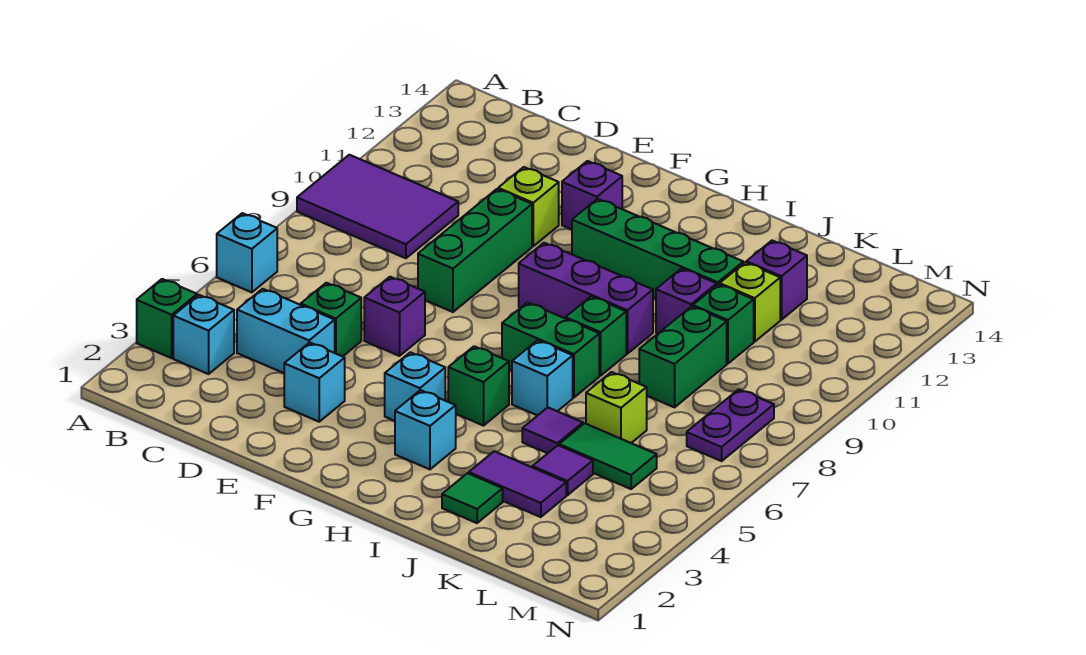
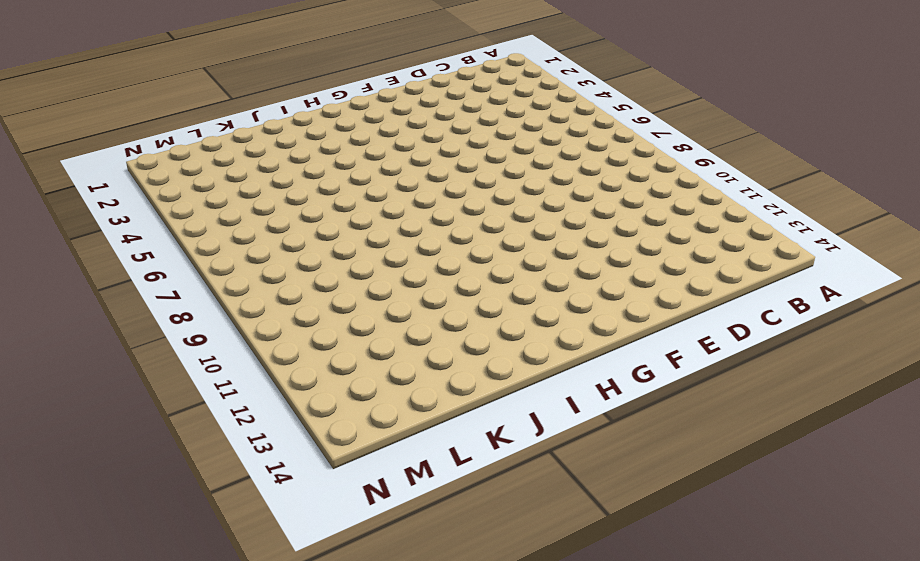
none -> green 1x1 brick [137,279,197,358]
none -> cyan 1x1 brick [217,213,277,292]
none -> purple 2x3 tile [297,155,458,258]
none -> cyan 1x1 brick [173,295,234,374]

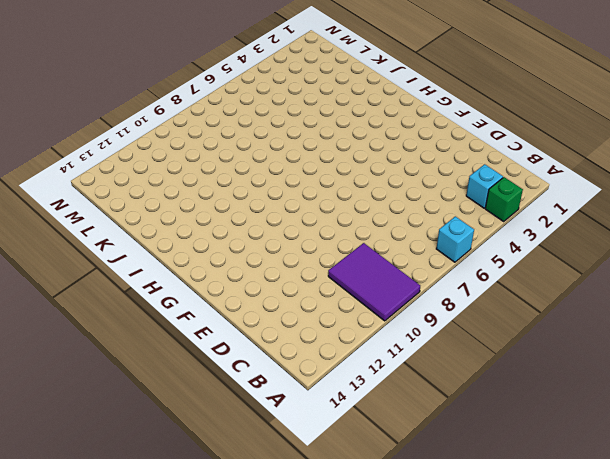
none -> cyan 1x2 brick [237,289,335,373]
none -> green 1x1 brick [301,283,361,356]
none -> cyan 1x1 brick [284,342,345,422]
none -> purple 1x1 brick [364,277,425,356]

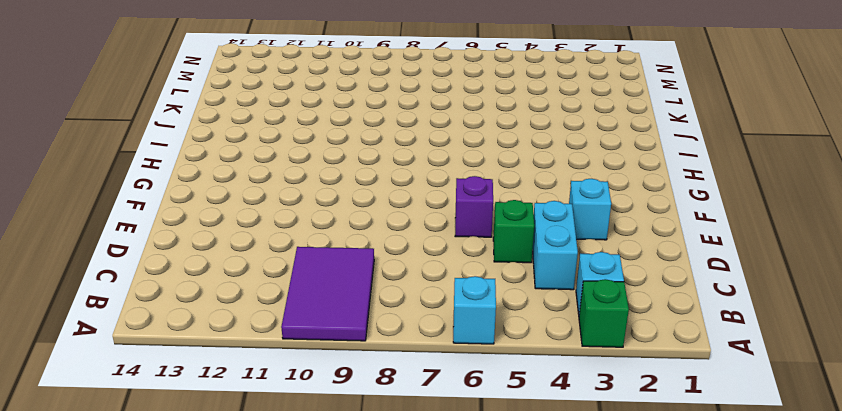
none -> green 1x3 brick [418,189,532,312]
none -> lime 1x1 brick [498,167,559,246]
none -> purple 1x1 brick [562,161,622,229]
none -> cyan 1x1 brick [385,352,445,421]

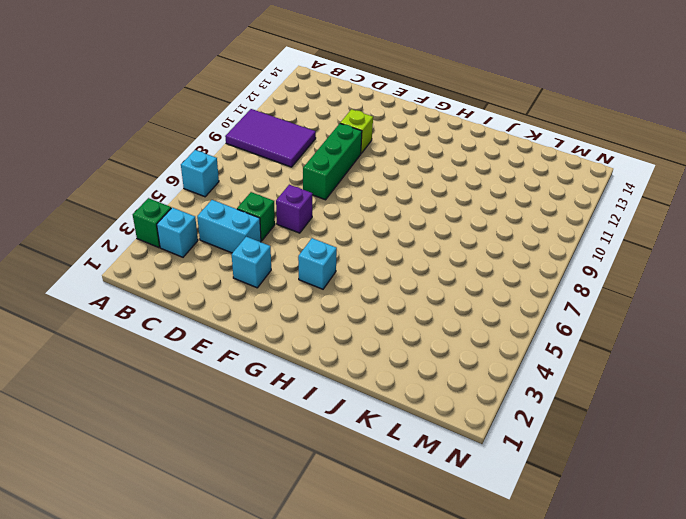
none -> purple 1x1 brick [562,161,622,229]
none -> purple 1x3 brick [519,243,653,354]
none -> green 1x4 brick [572,199,743,299]
none -> cyan 1x1 brick [395,390,456,469]

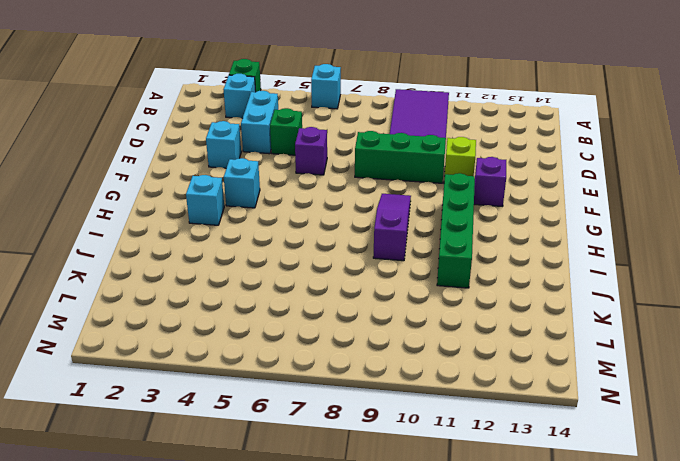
purple 1x3 slope [373,194,411,261] -> purple 1x3 brick [519,243,653,354]
none -> green 1x1 brick [448,346,509,426]
none -> green 1x2 brick [502,302,599,398]
none -> cyan 1x1 brick [512,340,573,416]
none -> green 1x1 brick [566,296,626,376]

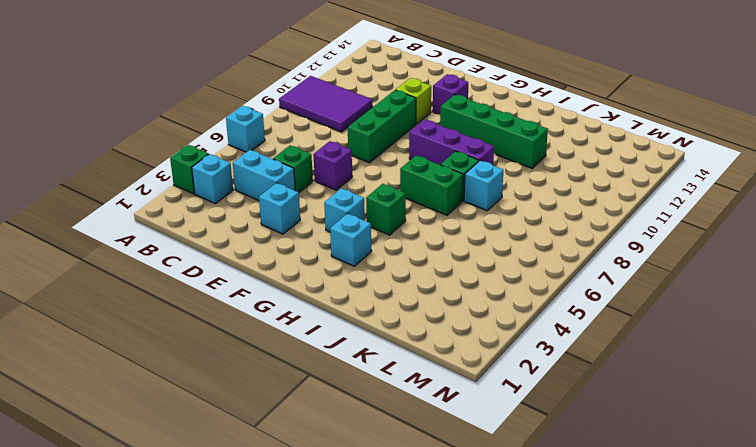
cyan 1x1 brick [464,161,503,211] -> cyan 1x1 brick moved to [512,340,573,416]
none -> green 1x1 tile [442,473,503,523]
none -> purple 1x2 tile [469,451,566,517]
none -> purple 1x1 tile [522,407,583,453]
none -> purple 1x1 brick [656,268,717,333]

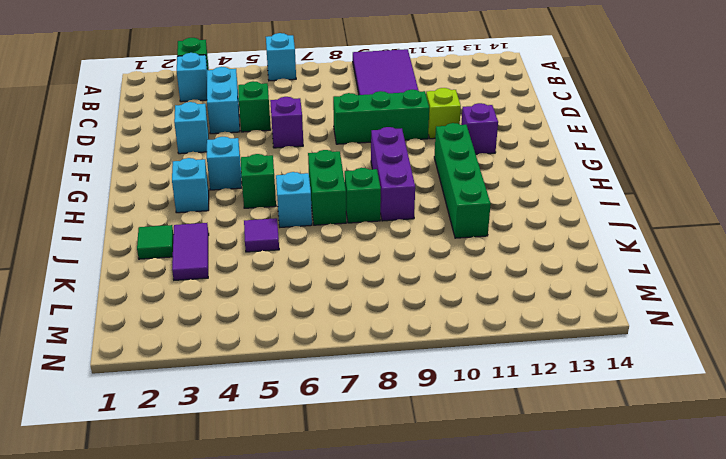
none -> purple 1x1 brick [656,268,717,333]
none -> purple 1x1 tile [532,445,593,495]
none -> green 1x2 tile [559,423,657,489]
none -> lime 1x1 brick [586,372,647,443]

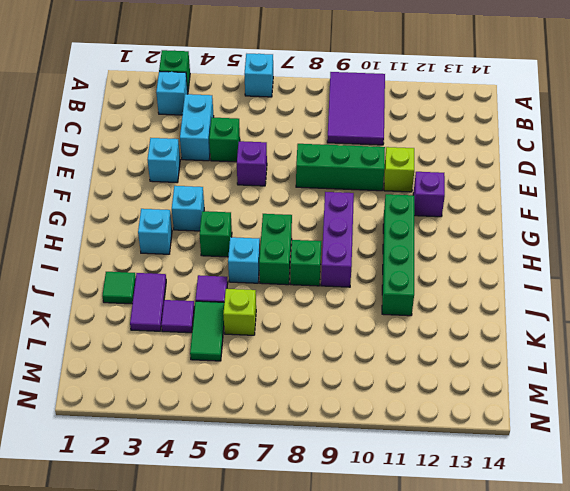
none -> purple 1x1 brick [656,268,717,333]
none -> green 1x2 brick [639,306,727,407]
none -> green 1x1 brick [693,284,754,363]
none -> lime 1x1 brick [720,262,780,342]

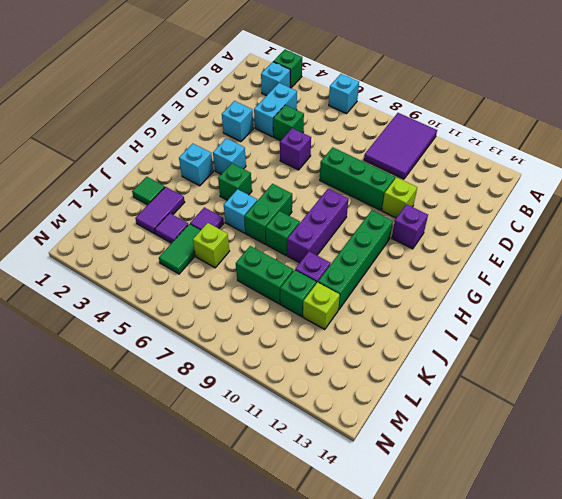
none -> purple 1x1 brick [746,241,807,320]
none -> purple 1x2 plate [687,389,774,461]

